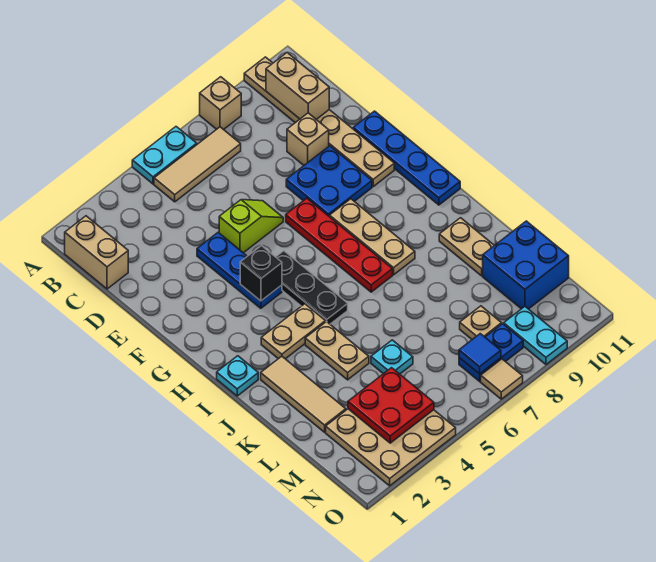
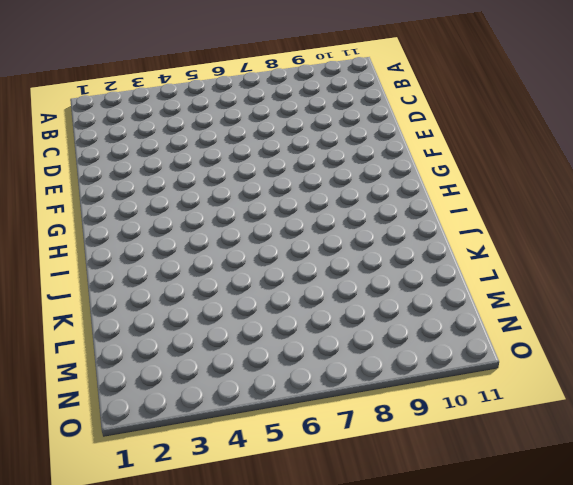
none -> cyan 1x2 plate [132,127,197,184]
none -> tan 1x1 brick [200,77,241,130]
none -> tan 1x6 plate [244,57,394,187]

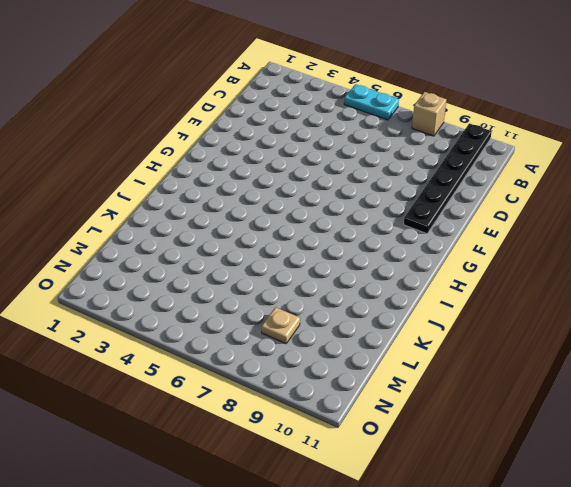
black 1x6 plate [404,123,492,234] -> tan 1x6 plate [244,57,394,187]
none -> tan 1x2 brick [65,216,128,289]
none -> tan 1x3 tile [154,127,241,202]
none -> tan 1x1 brick [287,113,329,165]

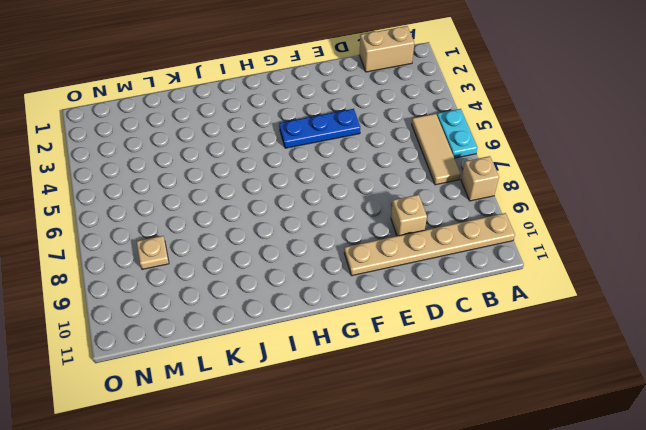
none -> lime 1x2 slope [219,200,283,253]
none -> blue 2x2 plate [286,146,372,217]
none -> blue 1x4 plate [353,111,460,205]

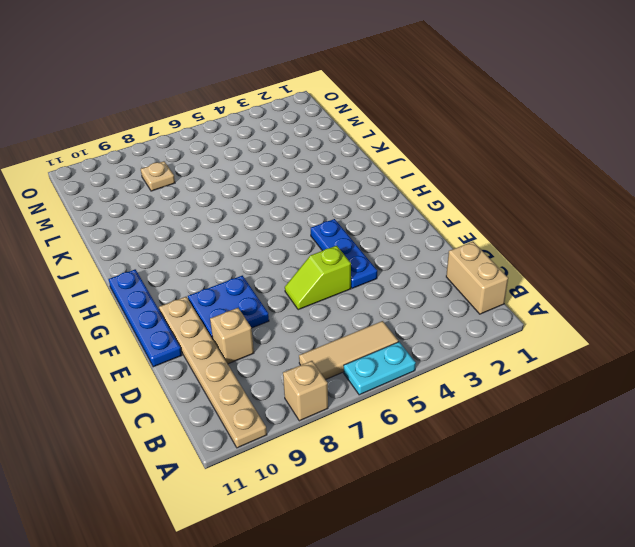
none -> red 1x4 plate [286,198,393,292]
none -> black 1x3 plate [276,251,348,324]
none -> tan 1x3 plate [330,199,415,275]

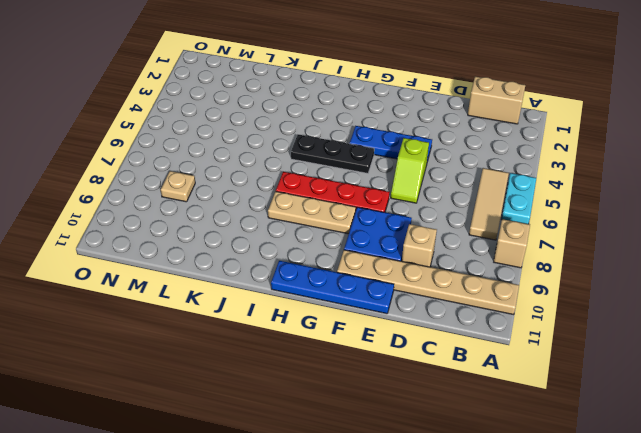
none -> cyan 1x1 plate [217,356,258,396]
none -> tan 1x2 plate [261,304,325,359]
none -> tan 1x3 tile [261,356,346,432]

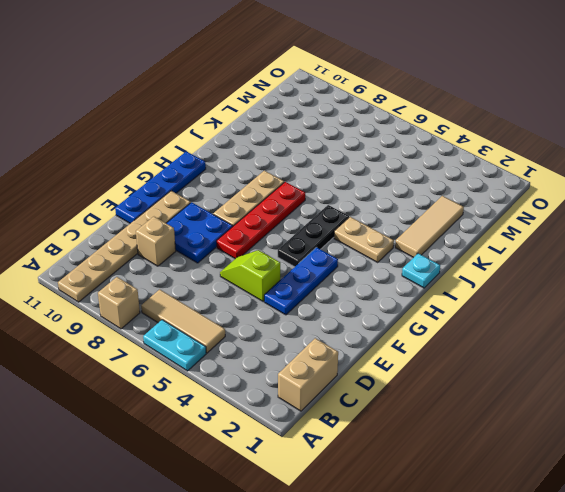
none -> tan 1x2 plate [305,321,369,380]
none -> tan 1x2 plate [439,218,494,276]
none -> cyan 1x1 plate [371,340,413,374]

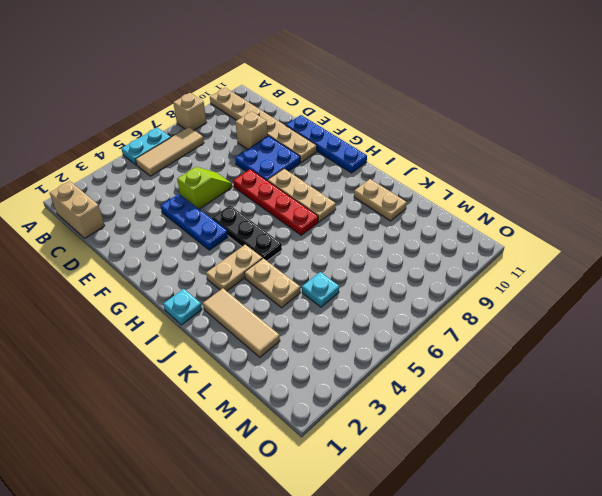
none -> blue 2x2 brick [483,221,569,309]
none -> tan 3x3 plate [326,409,456,486]
none -> tan 1x1 plate [460,306,502,339]

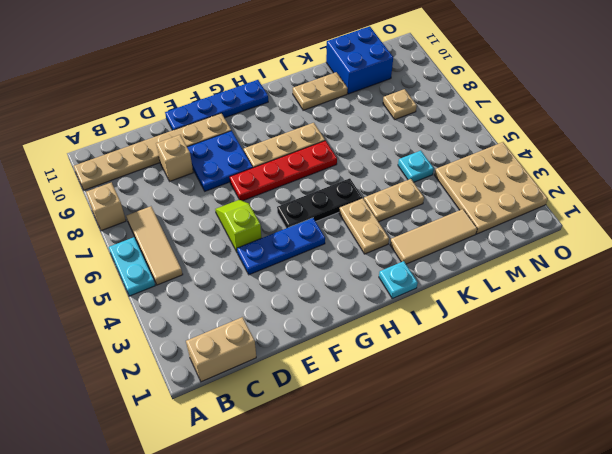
none -> blue 1x2 plate [459,324,523,381]
none -> cyan 1x2 plate [504,307,567,364]
none -> tan 1x1 tile [481,359,523,399]

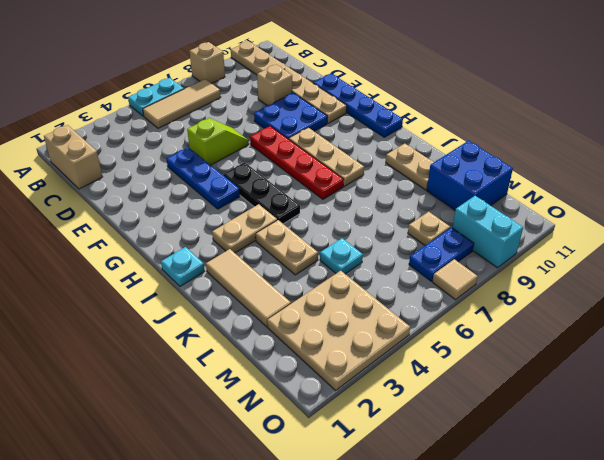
cyan 1x2 brick [452,196,523,268] -> cyan 1x2 plate [504,307,567,364]
none -> tan 1x2 brick [266,53,329,119]
none -> black 1x1 brick [240,246,282,301]
none -> red 2x2 plate [348,368,434,443]

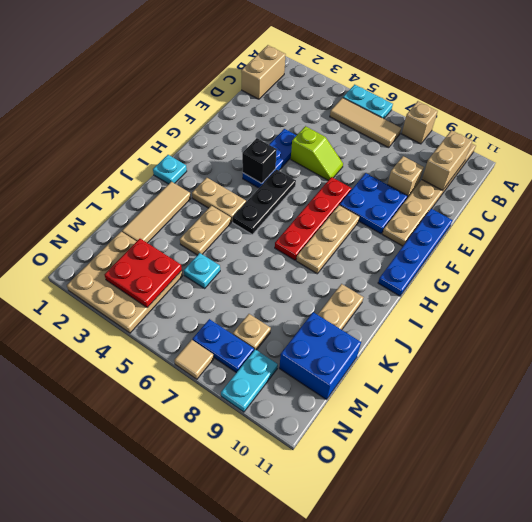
none -> blue 1x1 tile [459,334,501,374]

